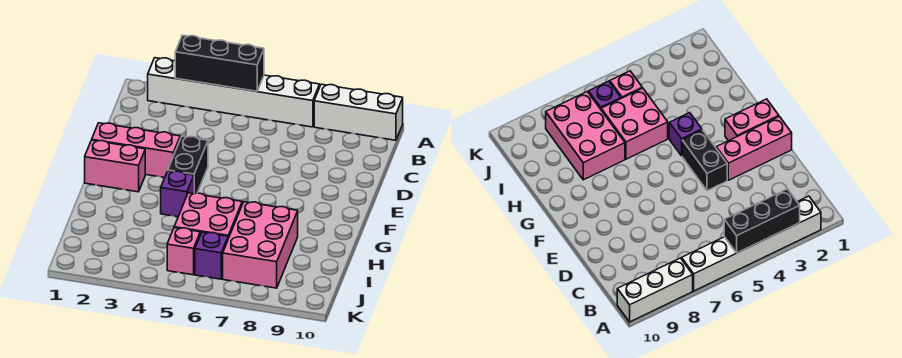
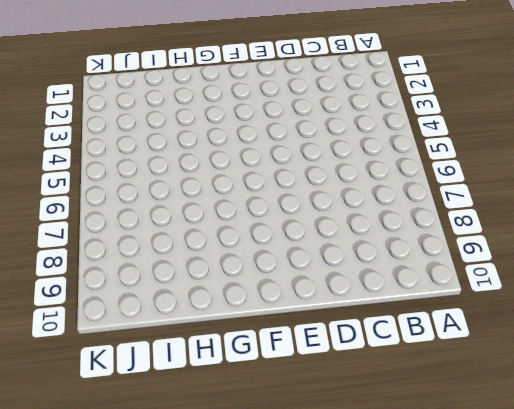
none -> white 1x6 brick [148,58,320,127]
none -> white 1x3 brick [314,84,403,140]

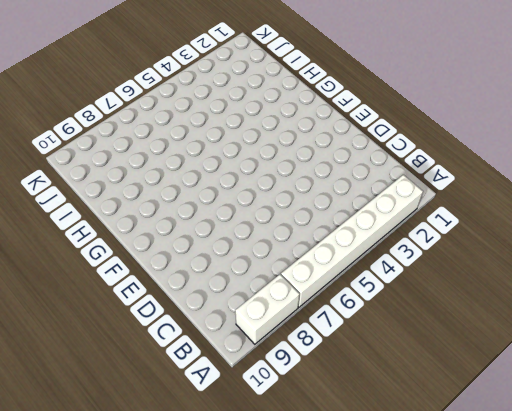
white 1x2 brick [235,274,300,344] -> white 1x3 brick [314,84,403,140]
none -> pink 1x3 brick [92,123,180,178]
none -> black 1x2 brick [168,136,208,194]

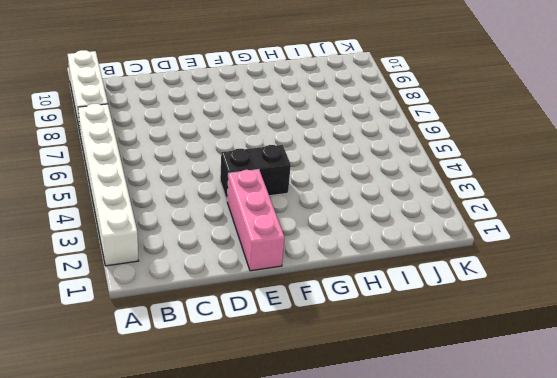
none -> pink 1x2 brick [85,140,145,192]
none -> purple 1x1 brick [161,171,194,217]

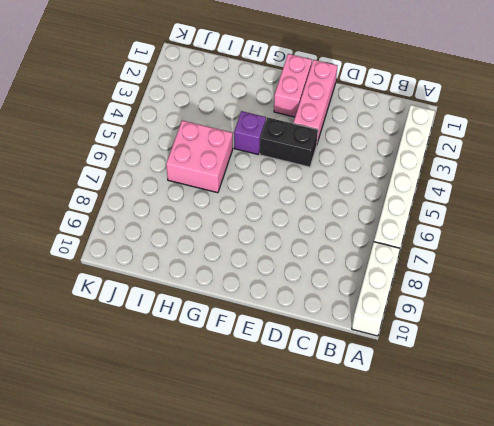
none -> pink 2x3 brick [223,202,298,288]
none -> pink 1x1 brick [167,228,200,275]

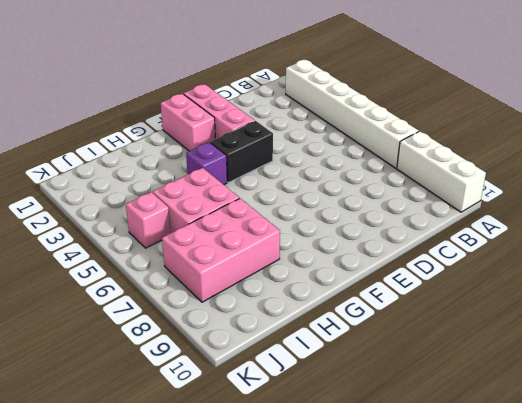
none -> purple 1x1 brick [195,232,228,279]
none -> black 1x3 brick [175,35,264,91]

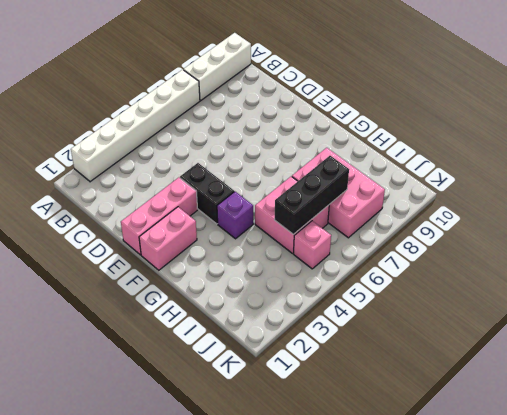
black 1x3 brick [275,156,349,234] -> black 1x3 brick moved to [175,35,264,91]
none -> purple 1x1 brick [195,232,228,279]

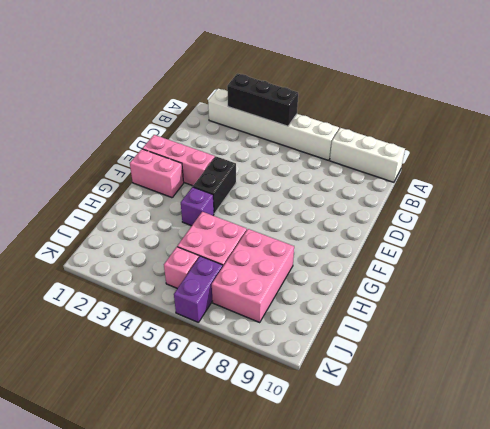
purple 1x2 brick [174,256,223,323] -> purple 1x1 brick [195,232,228,279]

